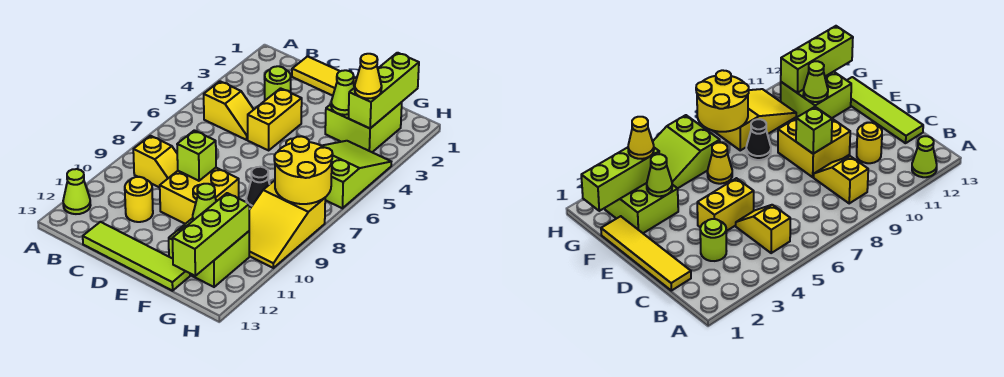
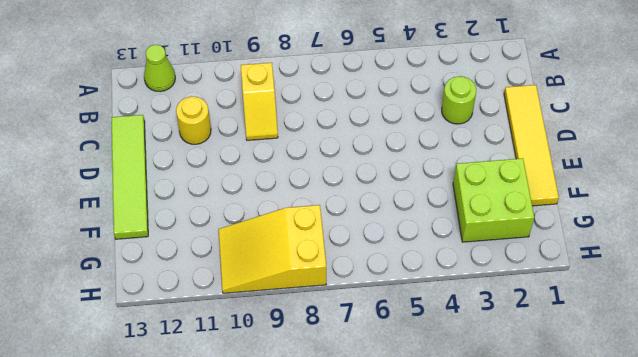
none -> yellow 1x2 slope [204,81,254,140]
none -> yellow 1x2 brick [248,88,302,150]
none -> yellow 2x2 brick [160,168,239,224]

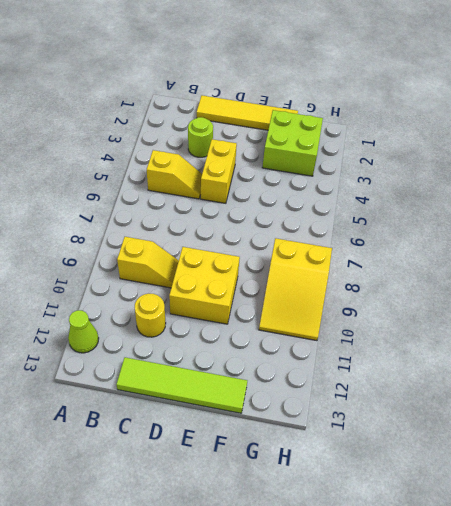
none -> yellow 1x1 cone [707,143,732,184]
none -> black 1x1 cone [246,167,270,209]
none -> lime 2x2 brick [169,218,249,287]

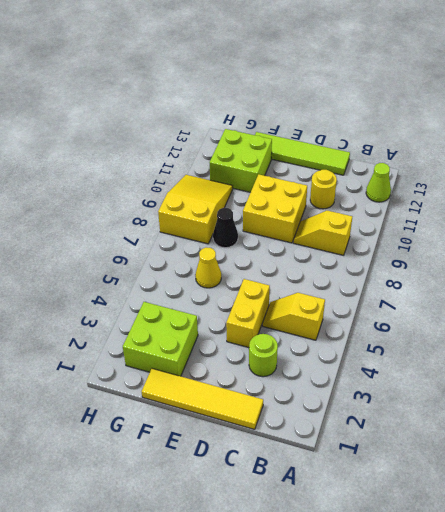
none -> lime 2x3 slope [322,141,391,208]
none -> lime 1x1 brick [177,130,216,181]
none -> lime 1x1 cone [331,70,354,115]

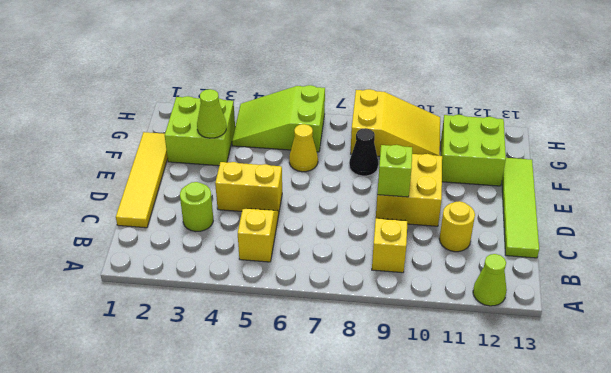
none -> lime 1x1 cone [193,184,216,220]
none -> lime 1x3 brick [348,53,419,128]
none -> yellow 2x2 round brick [274,136,333,204]

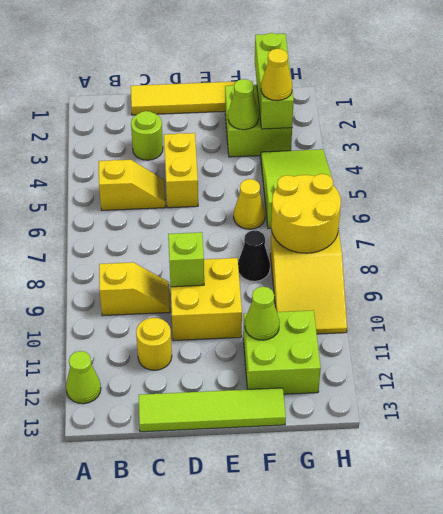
none -> lime 1x3 brick [173,193,249,276]

